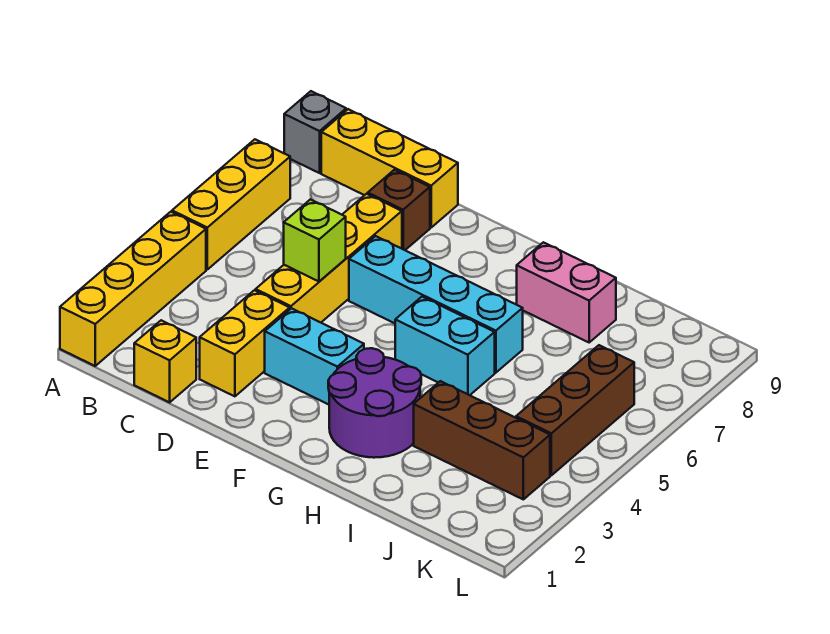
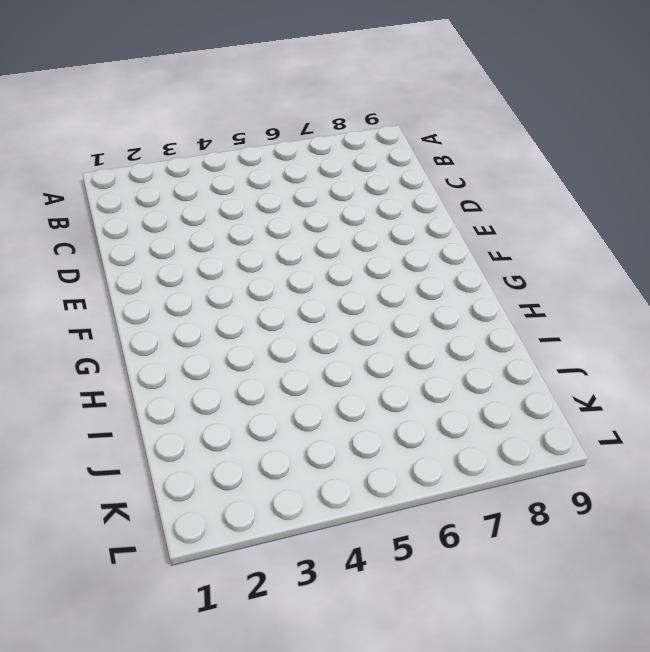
none -> yellow 1x4 brick [60,212,206,366]
none -> yellow 1x3 brick [172,139,290,269]
none -> grey 1x1 brick [284,91,346,173]

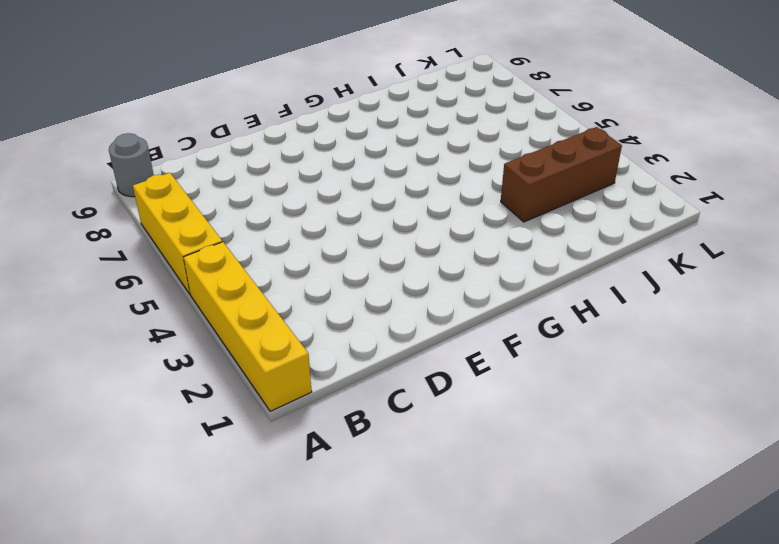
grey 1x1 round brick [109,133,154,197] -> grey 1x1 brick [284,91,346,173]
none -> yellow 1x3 brick [321,109,458,227]
none -> yellow 1x1 brick [134,320,196,402]
none -> yellow 1x2 brick [200,290,290,396]

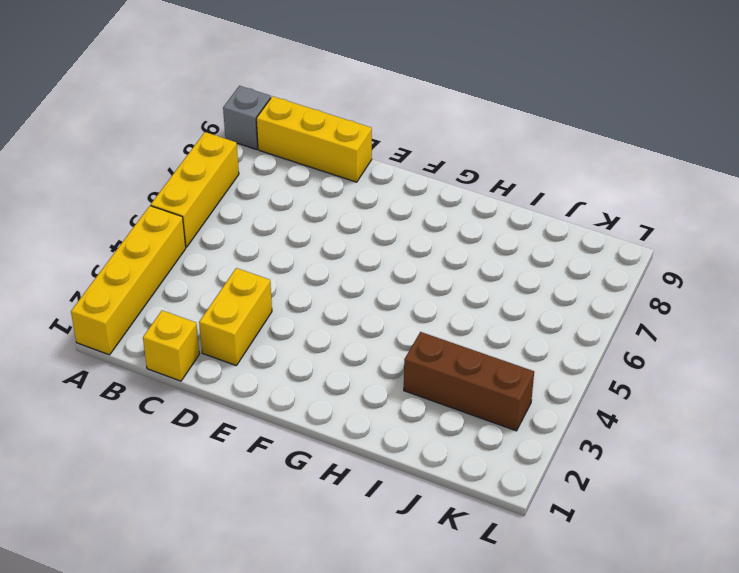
none -> yellow 1x4 brick [256,194,402,322]
none -> brown 1x1 brick [368,170,430,250]
none -> cyan 1x2 brick [265,308,364,405]

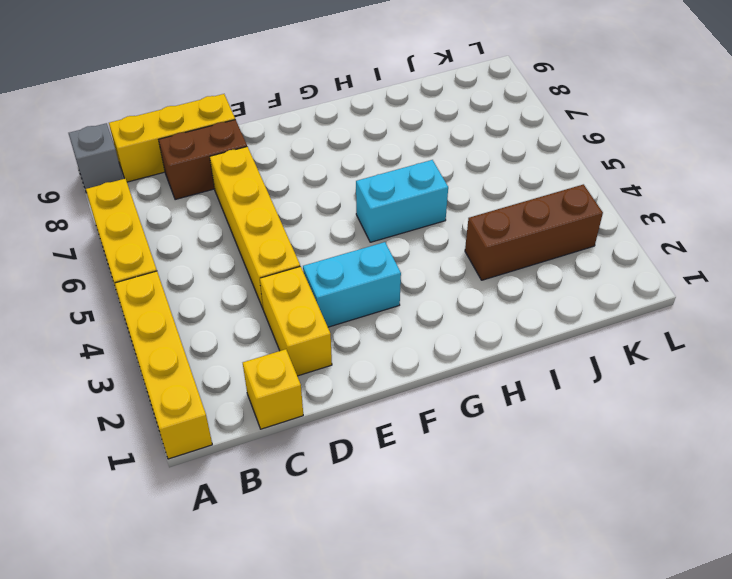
brown 1x2 brick [159,120,247,200] -> brown 1x1 brick [368,170,430,250]
none -> cyan 1x4 brick [349,236,523,373]
none -> purple 2x2 round brick [328,348,421,458]
none -> pink 1x2 brick [517,242,616,342]

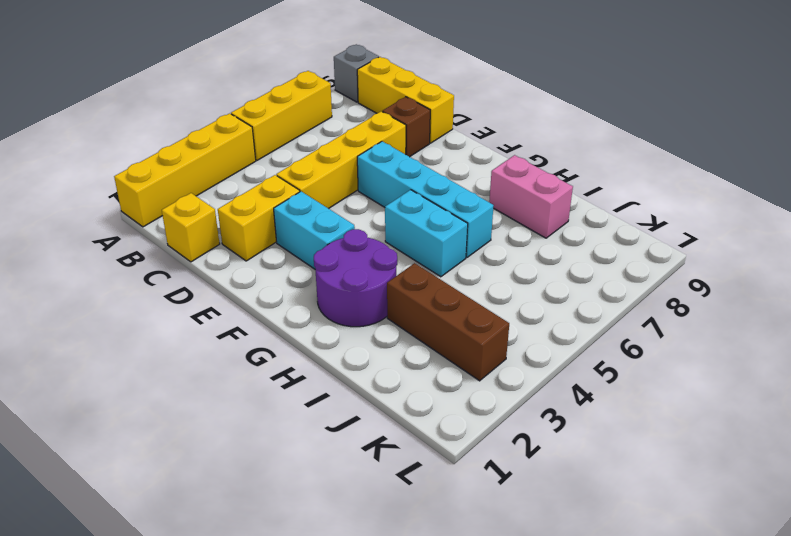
none -> brown 1x3 brick [516,345,634,475]
none -> lime 1x1 brick [284,199,346,281]

